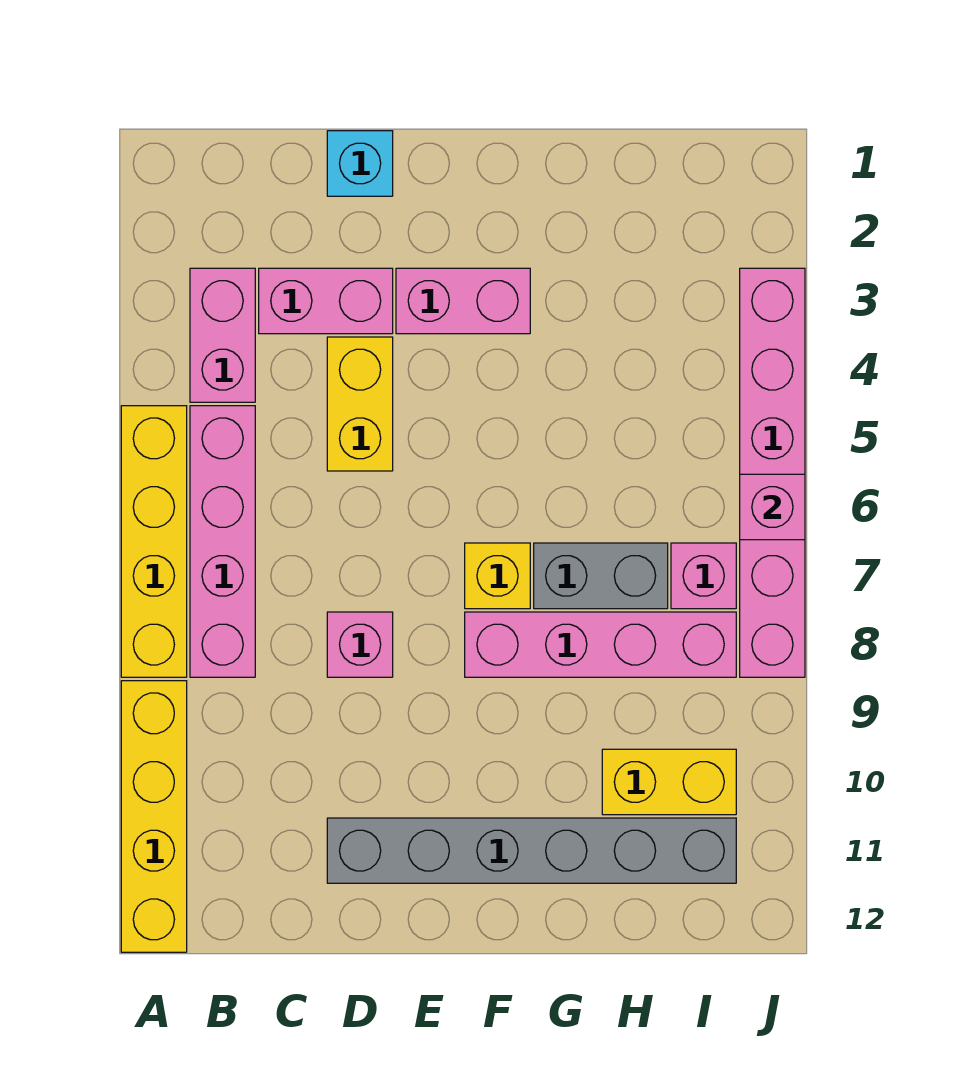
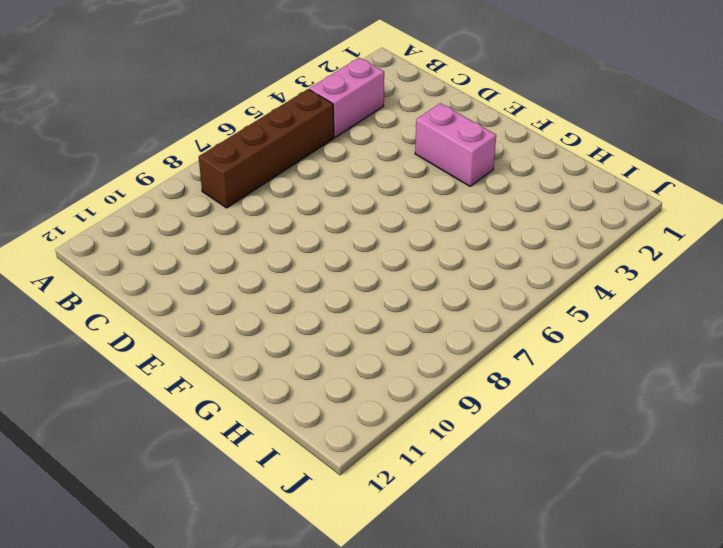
brown 1x4 brick [199,89,334,208] -> pink 1x4 brick [190,406,255,677]
none -> yellow 1x4 brick [121,406,187,677]
none -> yellow 1x4 brick [121,681,187,952]
none -> pink 1x2 brick [259,268,393,334]

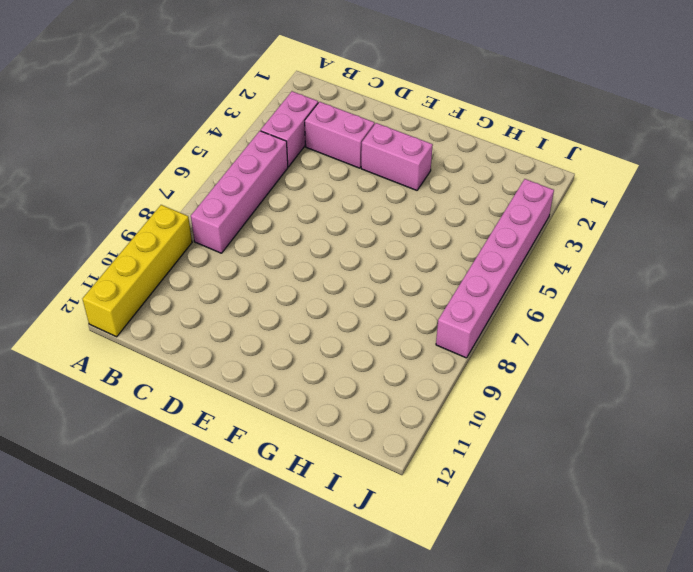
none -> yellow 1x4 brick [121,406,187,677]
none -> cyan 1x1 brick [327,131,393,196]
none -> yellow 1x2 brick [327,337,393,471]

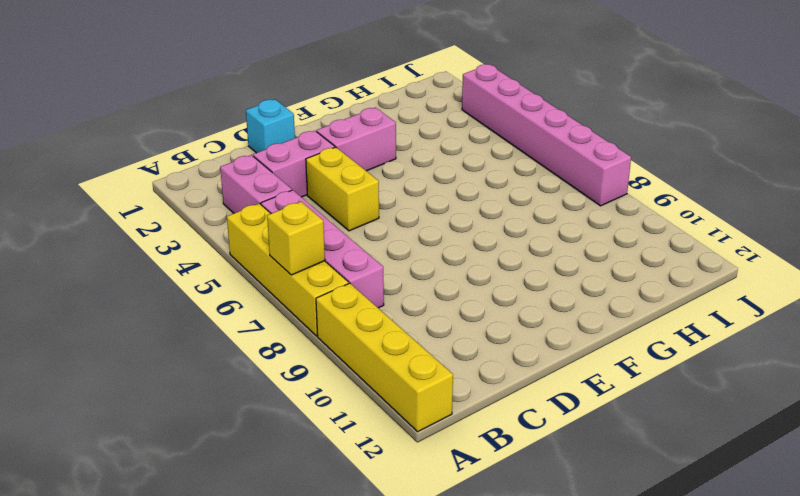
yellow 1x1 brick [267,202,325,275] -> yellow 1x1 brick moved to [465,543,530,609]
none -> pink 1x1 brick [327,612,393,677]
none -> grey 1x6 brick [327,818,736,883]
none -> pink 1x4 brick [465,612,736,677]

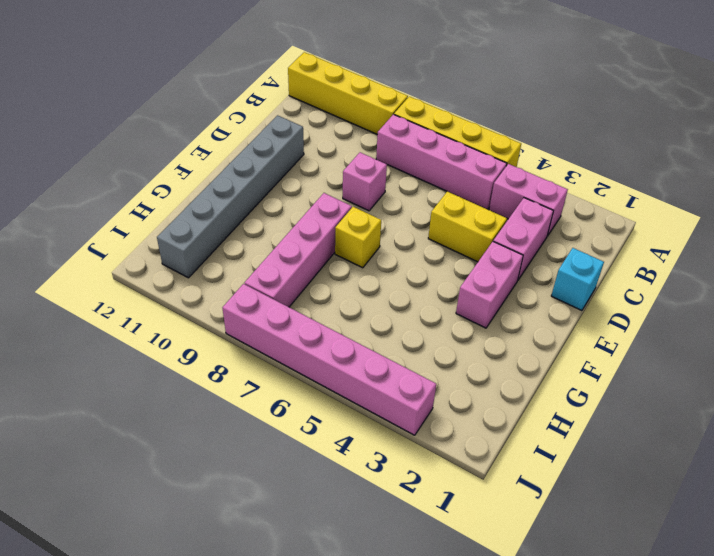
none -> grey 1x2 brick [534,543,668,609]
none -> yellow 1x2 brick [602,749,736,815]
none -> pink 1x1 brick [671,543,736,609]

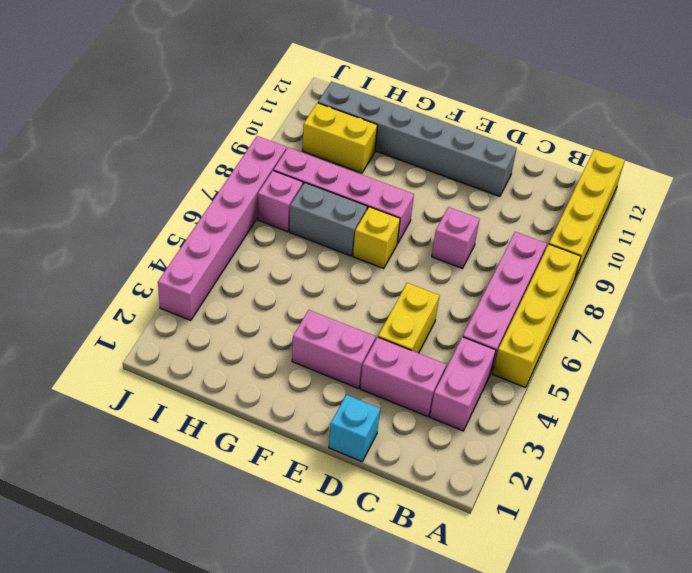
none -> pink 1x1 brick [740,474,805,540]

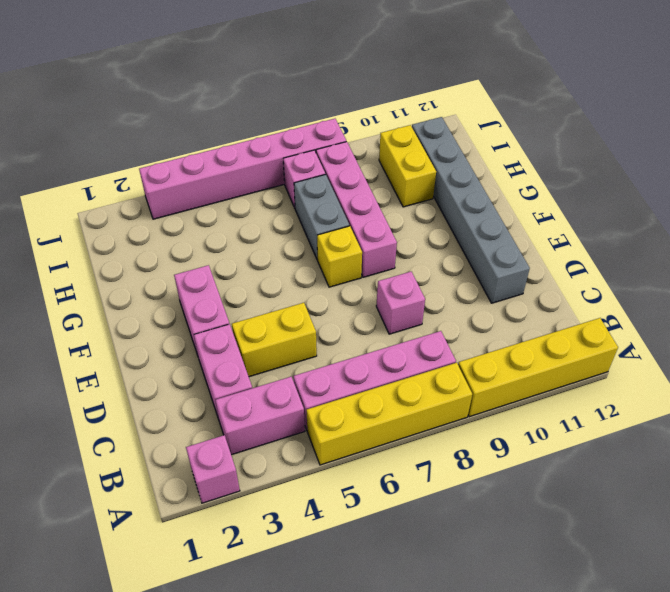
pink 1x1 brick [186,435,240,503] -> pink 1x1 brick moved to [740,474,805,540]
none -> cyan 1x1 brick [327,131,393,196]

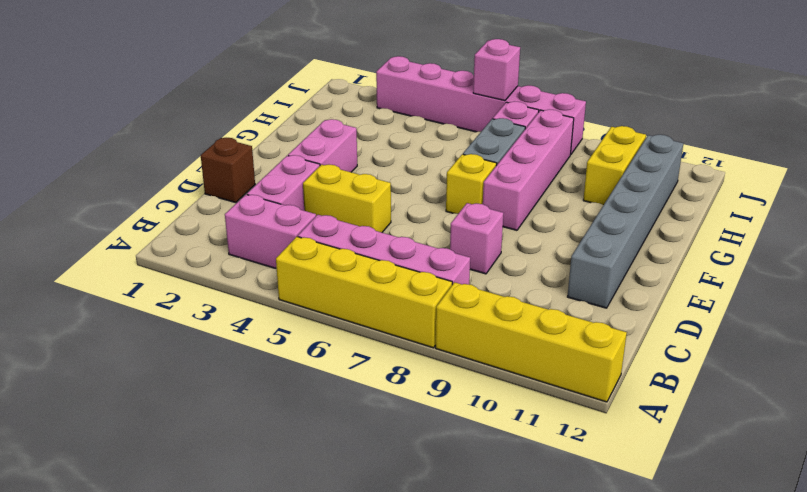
brown 1x1 brick [201,138,255,203] -> cyan 1x1 brick [327,131,393,196]

